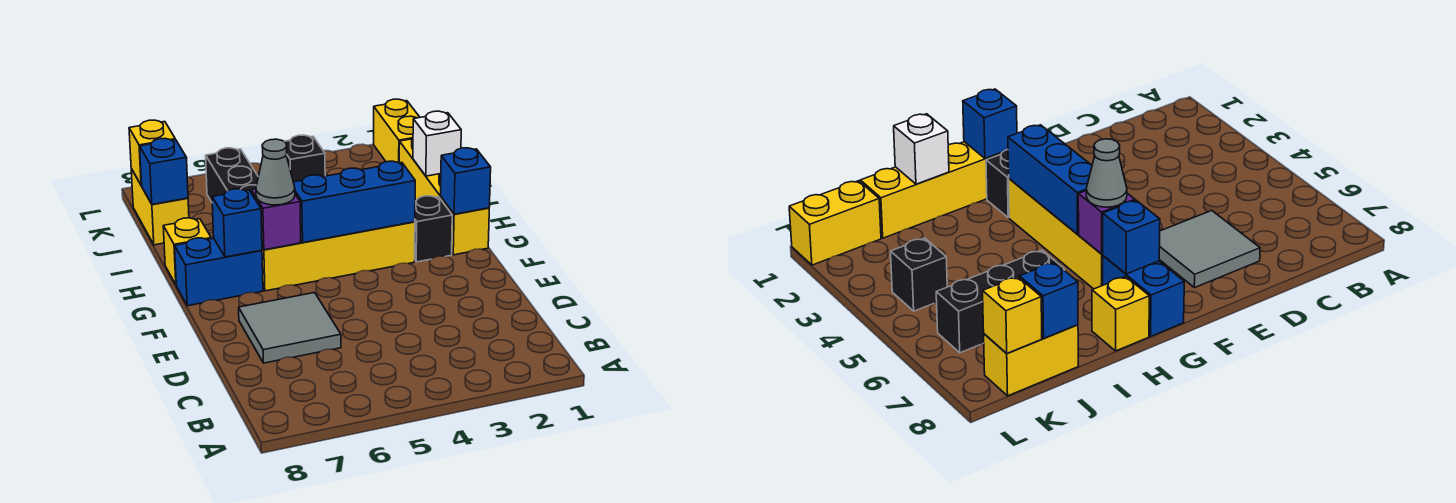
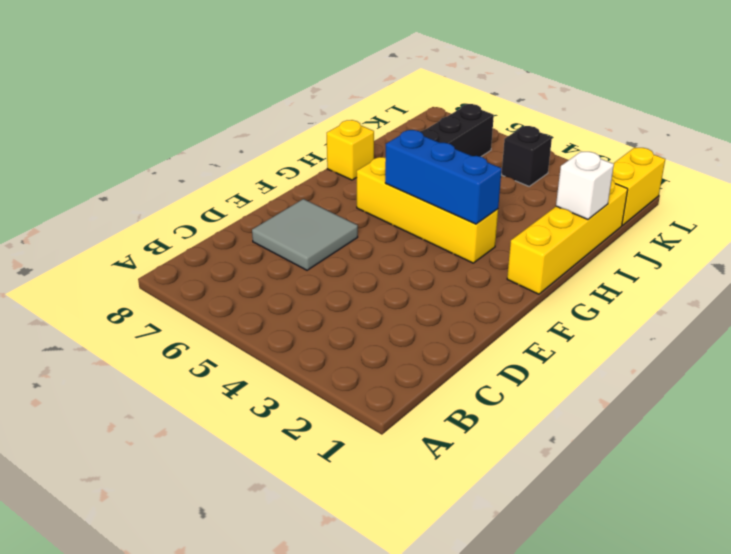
none -> black 1x1 brick [415,196,452,262]
none -> blue 1x2 brick [175,238,263,306]
none -> yellow 1x2 brick [131,169,189,245]

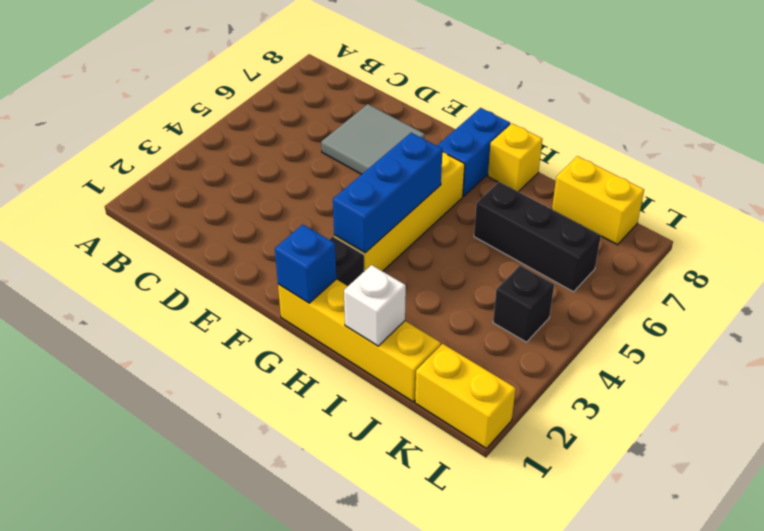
none -> purple 1x1 brick [251,189,301,250]
none -> blue 1x1 brick [212,189,262,257]
none -> blue 1x1 brick [140,138,188,204]

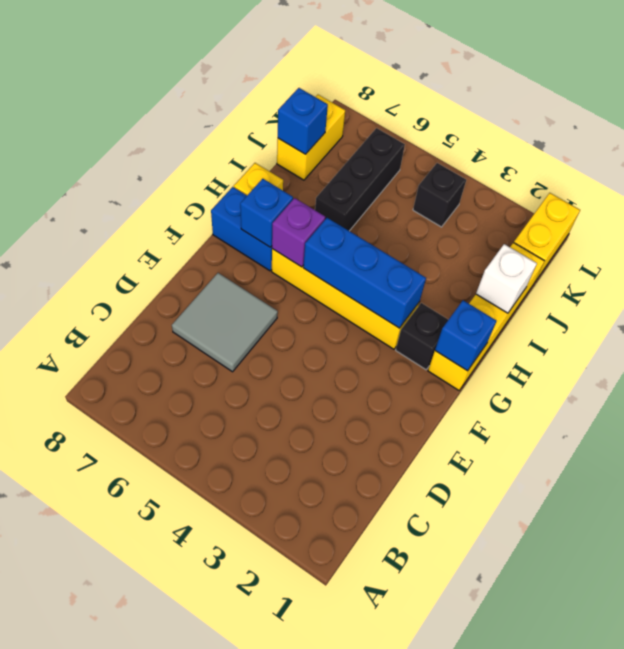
none -> yellow 1x1 brick [129,120,175,185]
none -> grey 1x1 cone [256,139,295,205]

